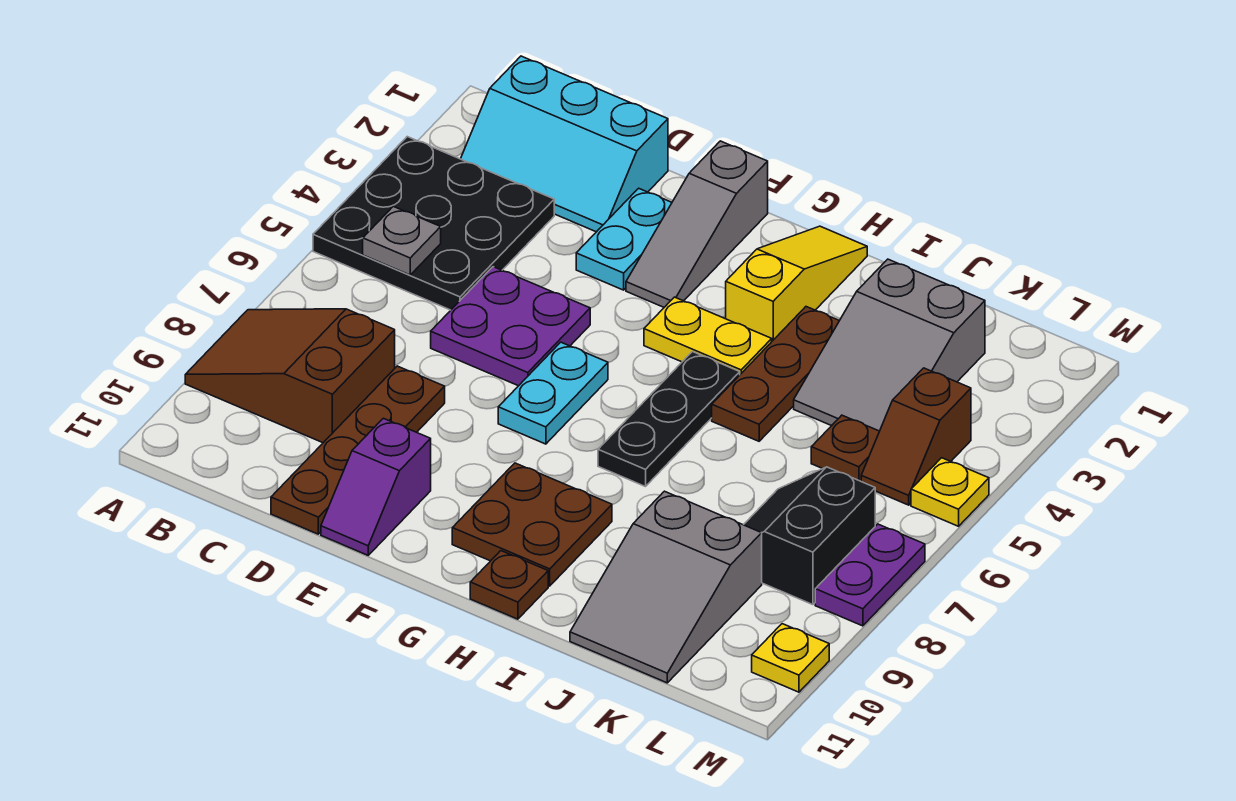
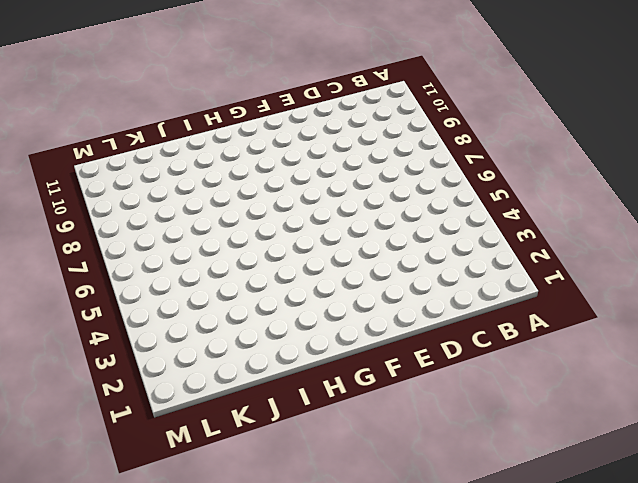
none -> black 3x3 plate [313,137,554,310]
none -> brown 2x3 slope [185,309,395,443]
none -> cyan 2x3 slope [461,56,668,232]

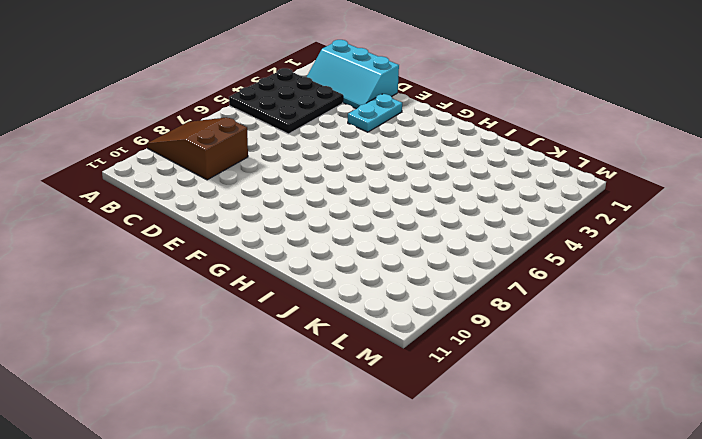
none -> purple 2x2 plate [431,267,590,386]
none -> brown 1x4 plate [271,366,445,534]
none -> purple 1x2 slope [321,418,431,555]

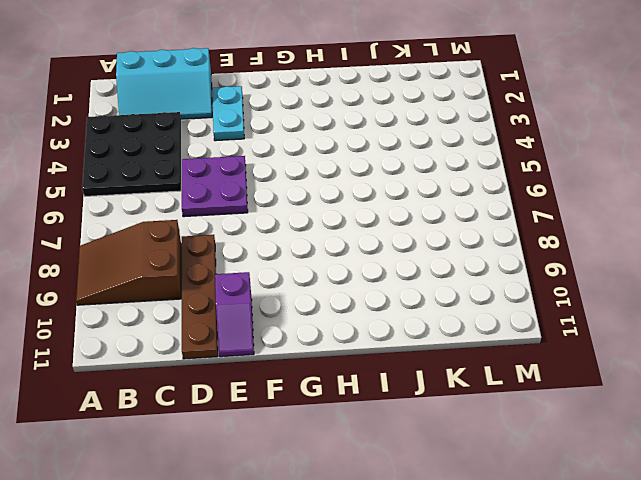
none -> grey 1x3 slope [626,141,768,307]
none -> cyan 1x2 plate [498,342,608,444]
none -> yellow 1x2 plate [644,297,772,374]

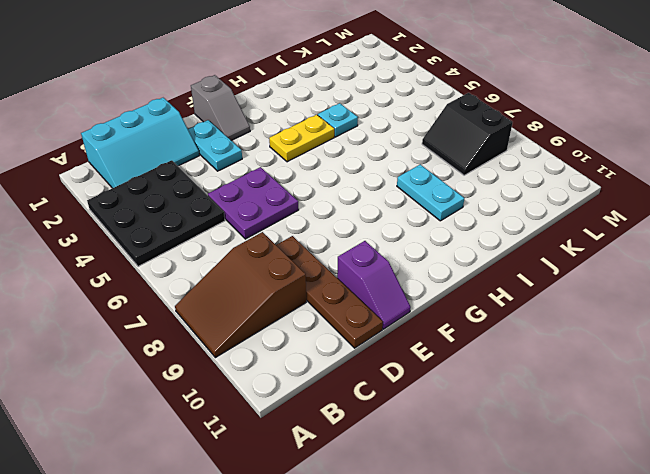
grey 1x2 slope [191,75,250,140] -> grey 1x3 slope [626,141,768,307]
cyan 1x1 plate [318,103,358,137] -> brown 1x3 plate [712,307,839,441]
cyan 1x2 plate [397,164,465,221] -> cyan 1x2 plate moved to [498,342,608,444]
none -> brown 2x2 plate [452,463,612,586]
none -> yellow 1x3 slope [726,226,867,341]
none -> black 1x3 plate [598,352,740,487]

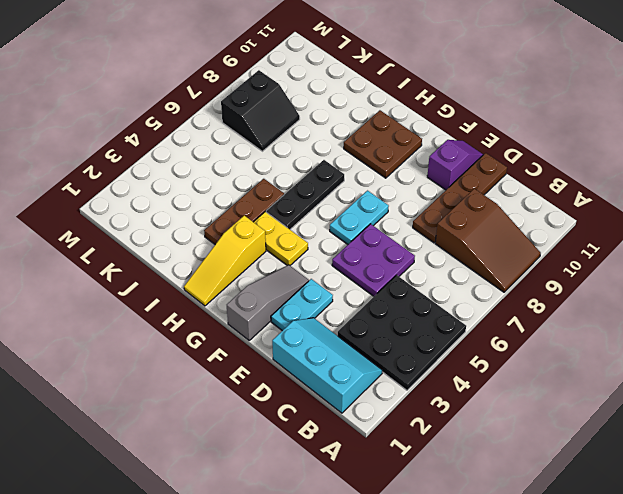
none -> brown 1x1 plate [470,551,548,619]
none -> grey 2x3 slope [794,259,985,431]
none -> grey 2x3 slope [570,491,762,683]

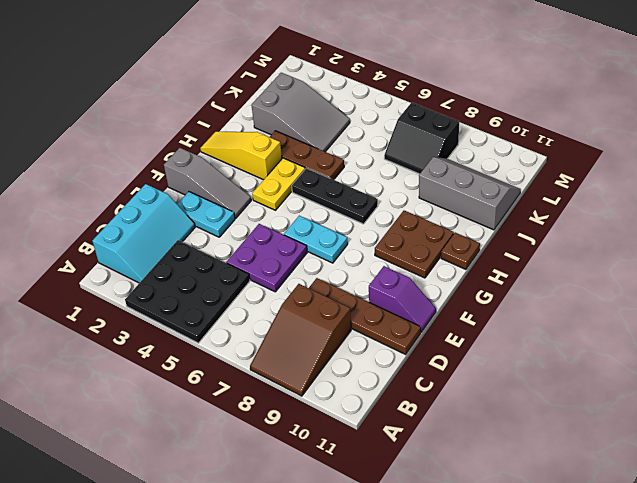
grey 2x3 slope [419,157,521,230] -> grey 2x3 slope turned to [570,491,762,683]
none -> brown 1x1 plate [811,415,879,481]
none -> brown 1x2 slope [861,368,971,505]
none -> yellow 1x1 plate [911,458,989,526]

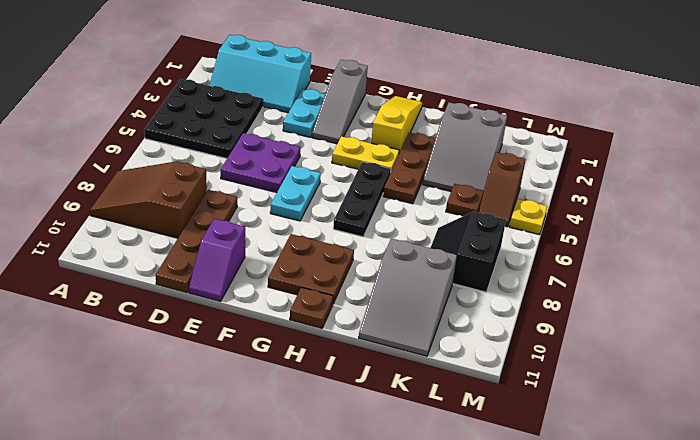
none -> purple 1x2 plate [815,524,925,626]
none -> yellow 1x1 plate [752,624,829,692]
none -> grey 1x1 plate [363,206,441,275]

